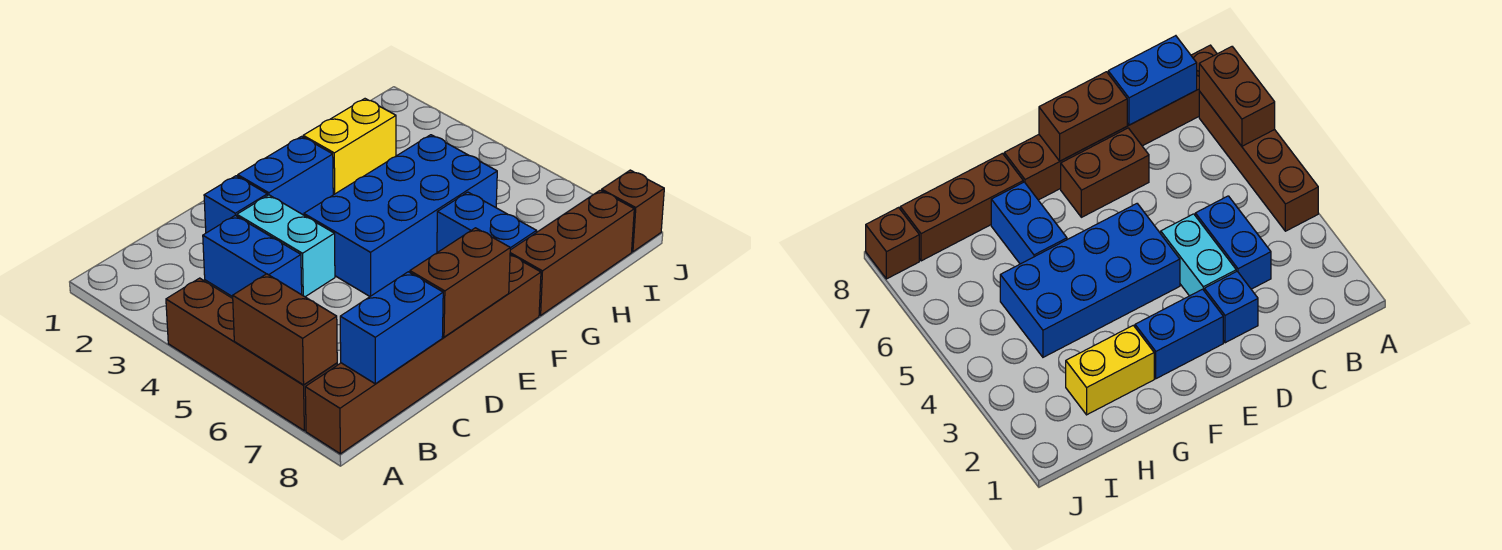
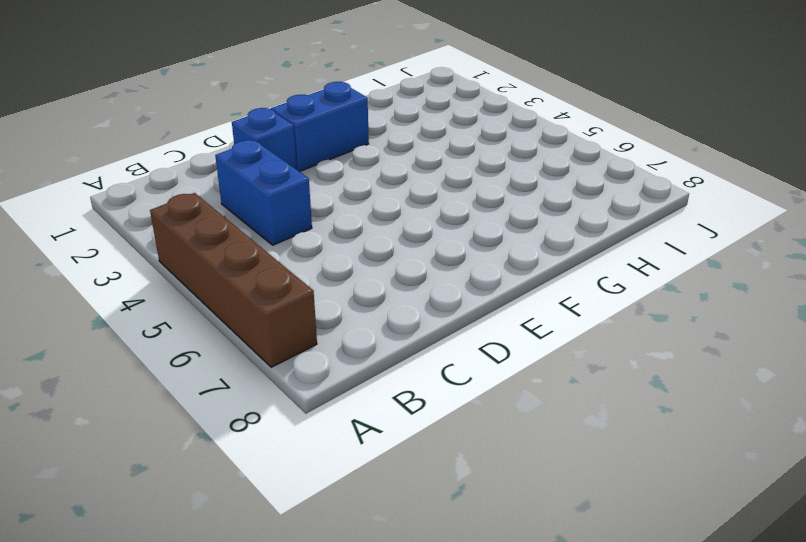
none -> brown 1x6 brick [305,255,541,454]
none -> cyan 1x2 brick [237,195,335,297]
none -> brown 1x2 brick [1061,128,1149,217]

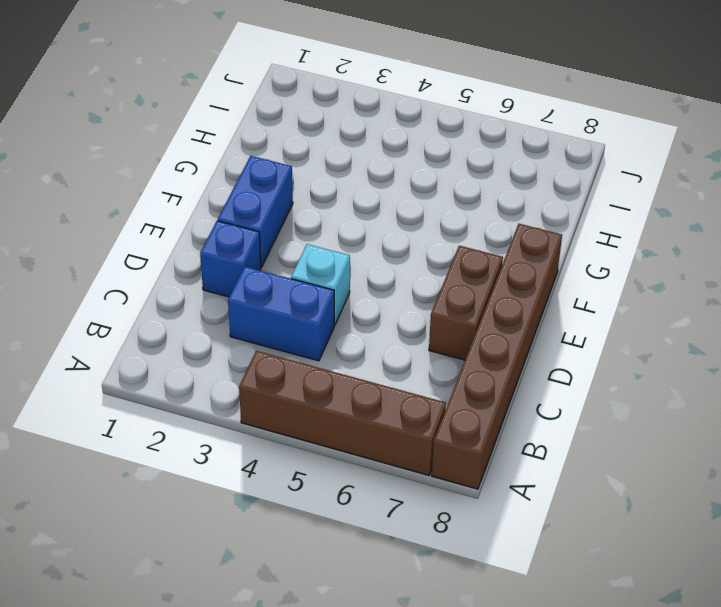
cyan 1x1 brick [291,244,350,325] -> cyan 1x2 brick [237,195,335,297]
none -> blue 2x4 brick [304,135,497,296]
none -> yellow 1x2 brick [303,99,396,195]
none -> blue 1x2 brick [437,192,537,253]

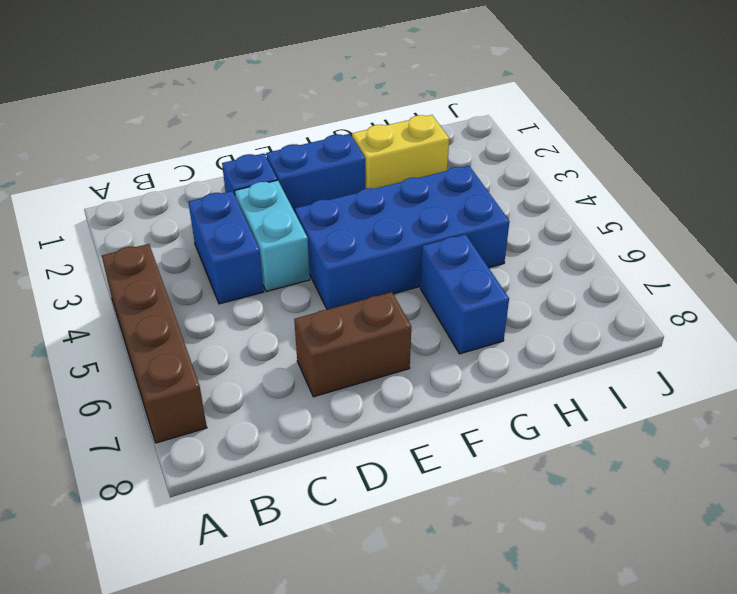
none -> brown 1x6 brick [305,255,541,454]
none -> brown 1x3 brick [510,190,634,315]
none -> brown 1x1 brick [601,170,664,252]

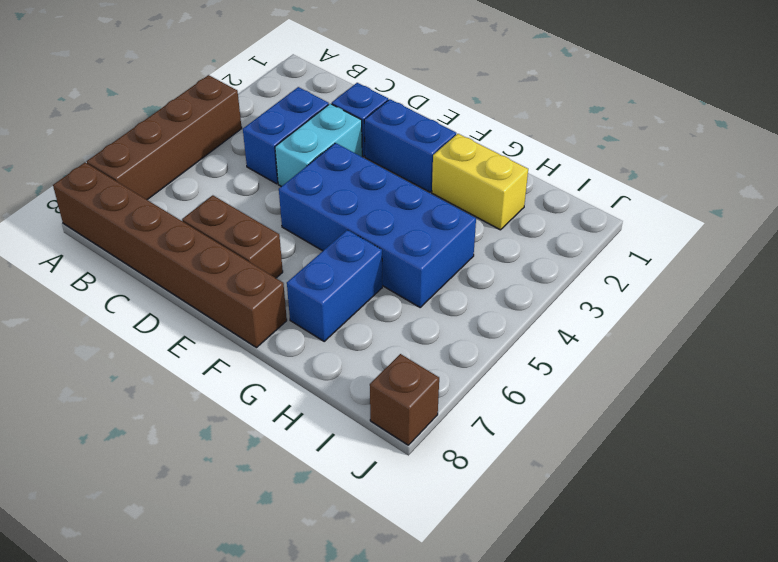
none -> brown 1x3 brick [510,190,634,315]
none -> brown 1x2 brick [233,274,337,385]
none -> blue 1x2 brick [340,272,443,384]

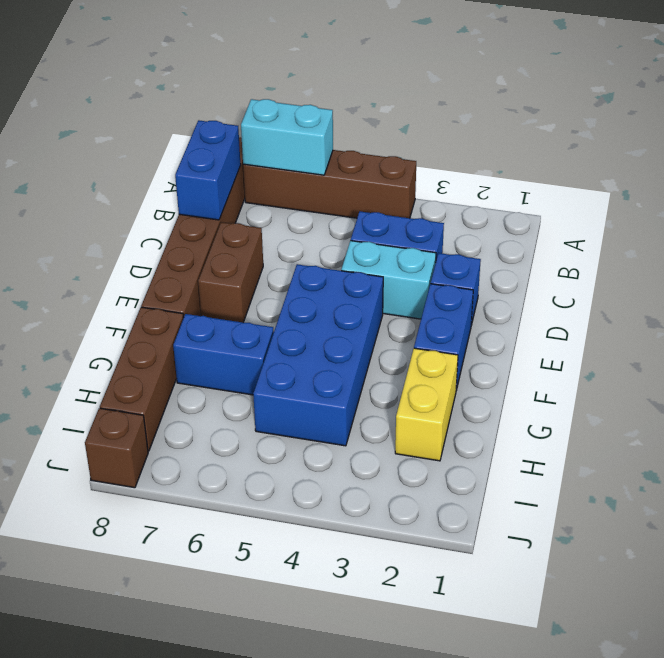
cyan 1x2 brick [241,99,333,175] -> brown 1x2 brick [233,274,337,385]
none -> brown 1x2 brick [410,228,510,337]

